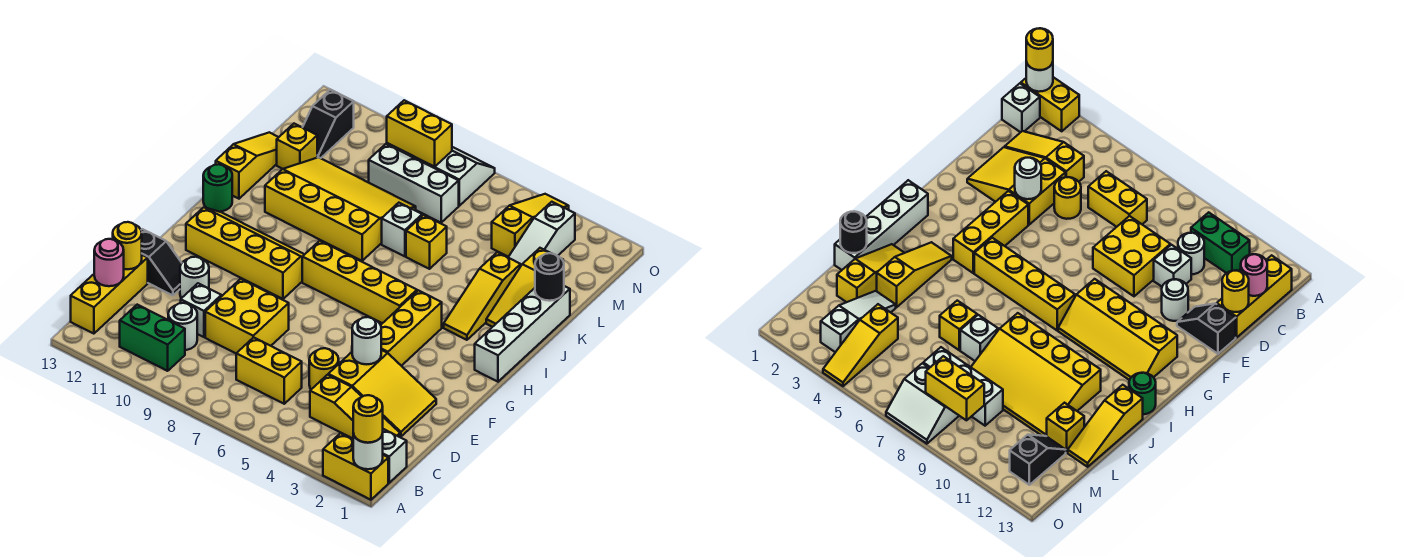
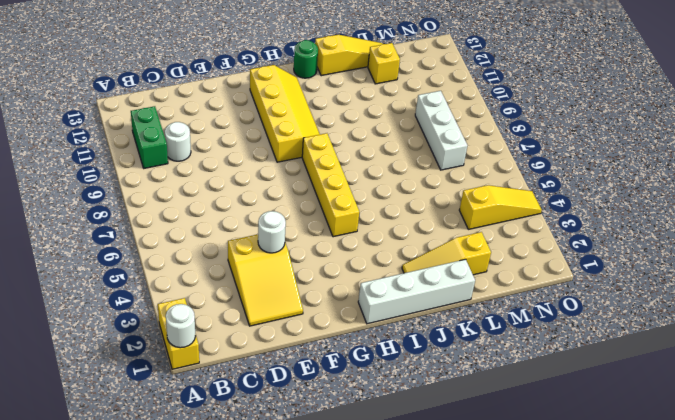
none -> white 1x1 brick [382,429,407,483]
none -> yellow 1x3 brick [71,255,148,334]
none -> yellow 1x3 slope [310,375,400,439]
none -> yellow 1x2 brick [236,337,302,404]

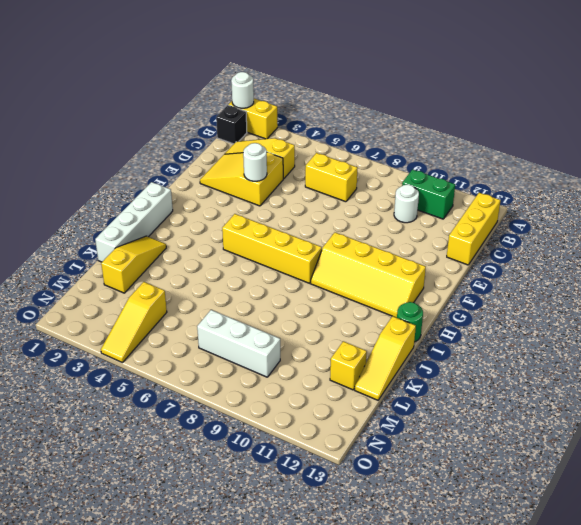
black 1x1 brick [216,105,247,144] -> white 1x1 brick [382,429,407,483]
none -> yellow 1x1 round brick [309,348,339,389]
none -> yellow 2x2 brick [205,279,289,353]
none -> white 1x1 brick [181,283,221,337]
none -> white 1x1 round brick [180,257,209,298]

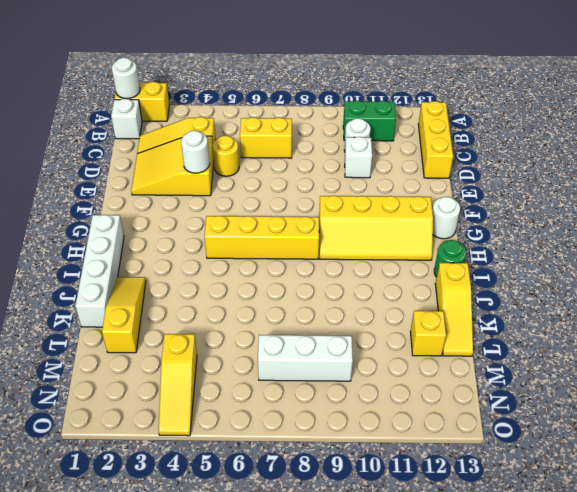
white 1x1 round brick [432,197,460,239] -> white 1x1 round brick moved to [180,257,209,298]
none -> yellow 2x2 brick [205,279,289,353]
none -> black 1x2 slope [141,229,182,295]
none -> yellow 1x3 brick [381,290,442,366]
none -> yellow 1x3 slope [444,252,521,340]

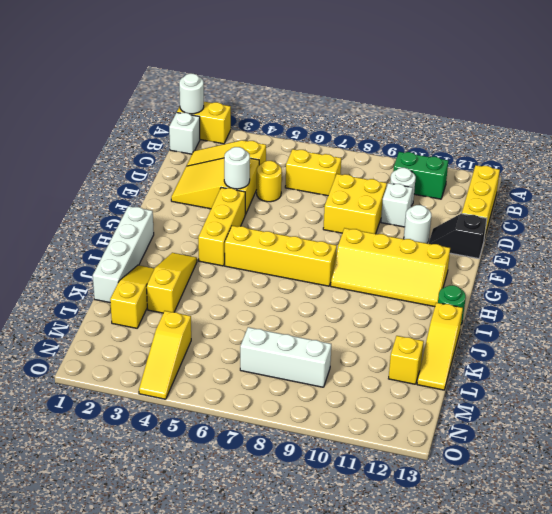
none -> yellow 3x4 slope [265,157,416,261]
none -> yellow 1x1 brick [406,215,447,269]
none -> white 1x1 brick [382,203,422,256]
none -> white 1x3 slope [508,202,575,265]

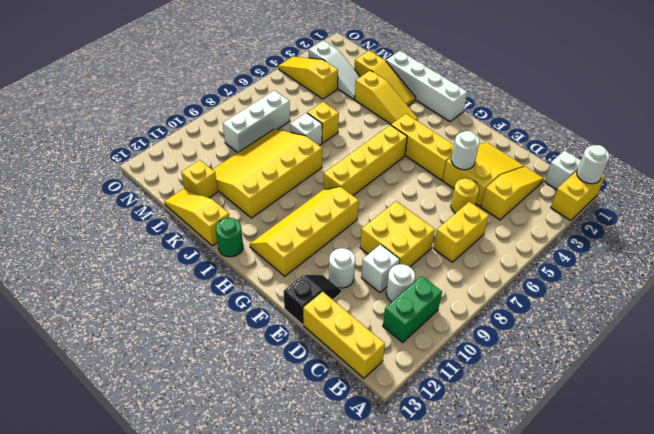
none -> black 1x2 slope [303,90,354,158]
none -> white 2x2 slope [411,147,495,206]
none -> pink 1x1 round brick [94,239,124,286]
none -> yellow 1x1 round brick [113,222,142,269]

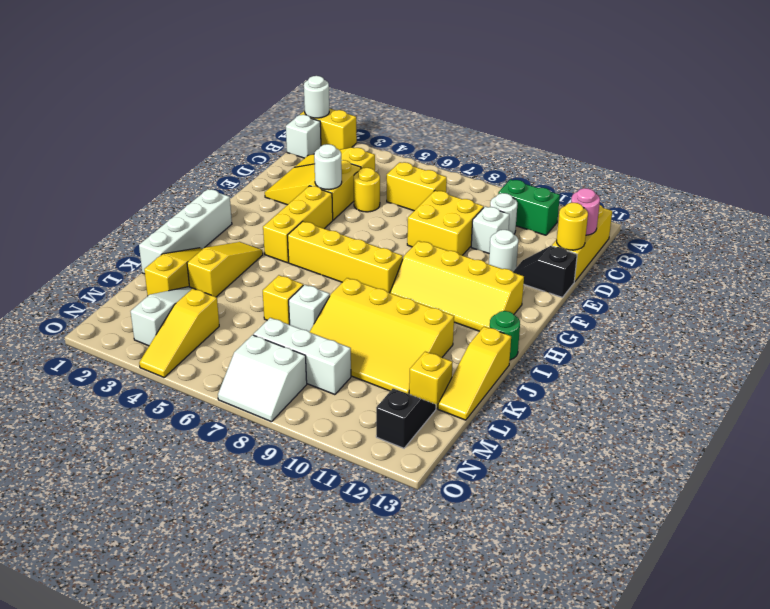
none -> black 1x1 round brick [535,253,564,301]
none -> yellow 1x2 brick [387,100,452,167]
none -> yellow 1x1 round brick [353,395,383,443]

